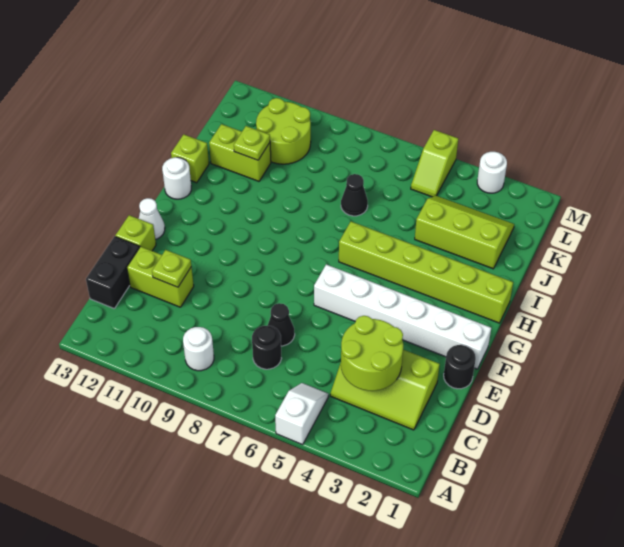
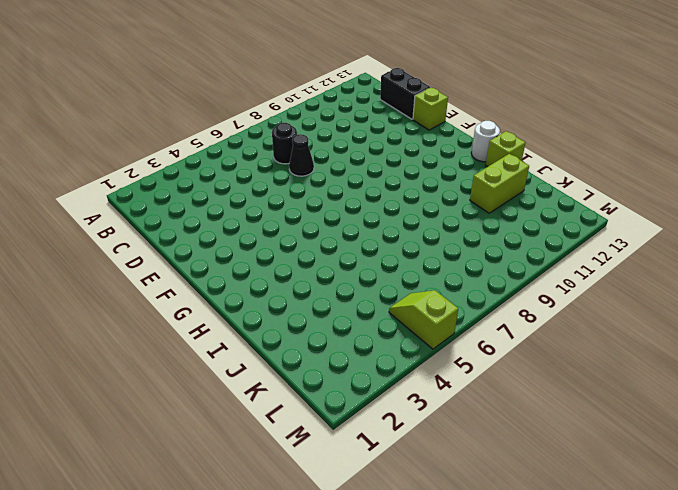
none -> white 1x2 slope [275,383,329,445]
none -> white 1x1 round brick [183,327,214,371]
none -> lime 2x3 slope [330,350,440,430]

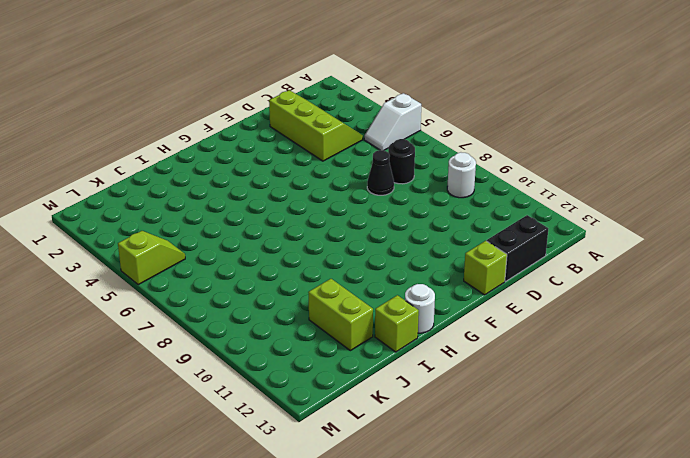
none -> lime 1x2 brick [127,247,194,307]
none -> black 1x1 round brick [444,345,476,389]
none -> white 1x6 brick [314,265,491,369]

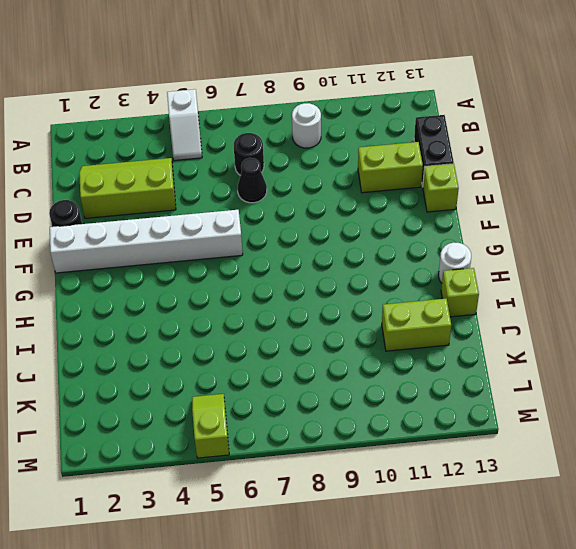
none -> white 1x1 cone [139,198,165,239]
none -> lime 1x6 brick [339,222,513,323]
none -> lime 2x3 slope [415,196,514,269]

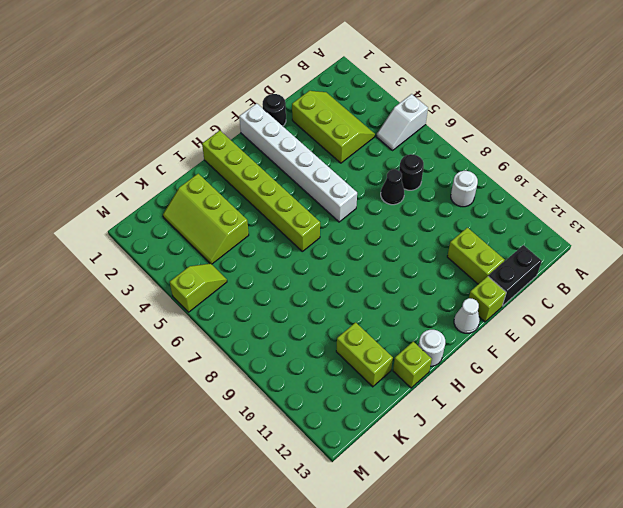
none -> black 1x1 cone [341,174,368,216]
none -> lime 2x2 round brick [256,98,311,164]
none -> white 1x1 round brick [477,152,507,193]

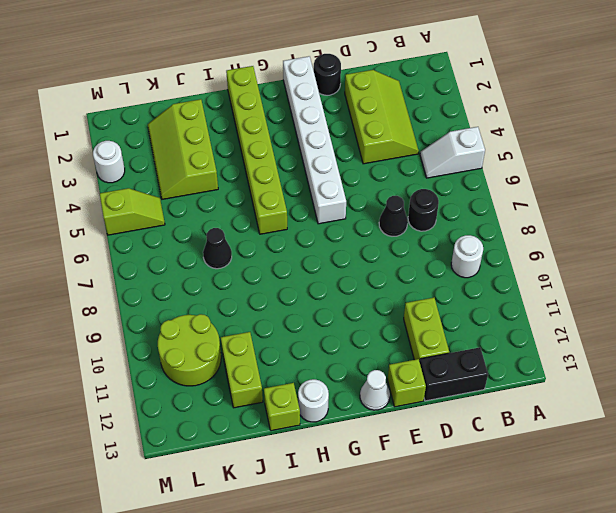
none -> lime 2x2 round brick [341,316,403,391]
none -> lime 1x1 plate [152,250,191,287]
none -> lime 1x1 plate [234,126,270,160]

